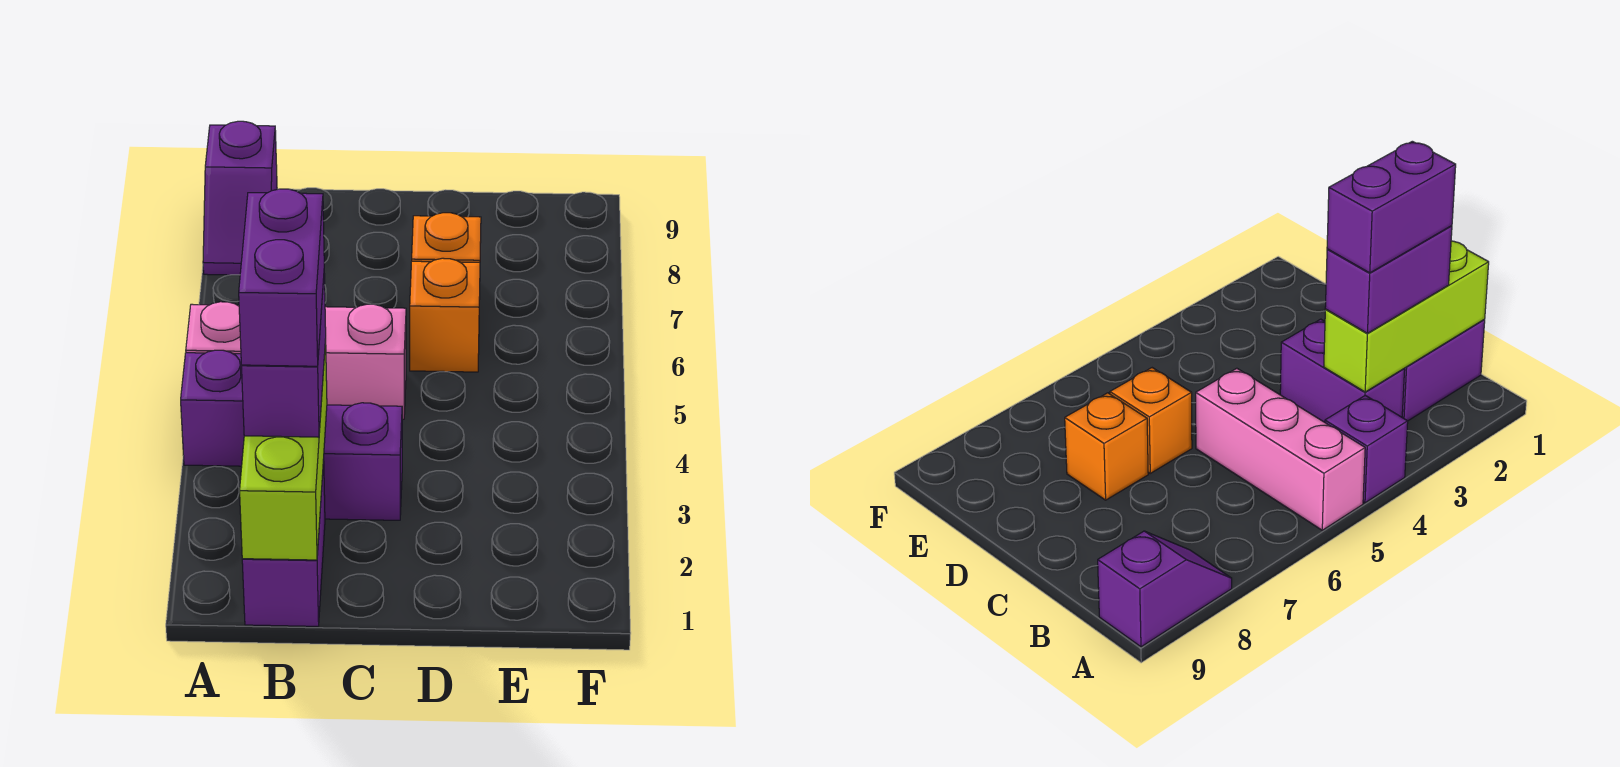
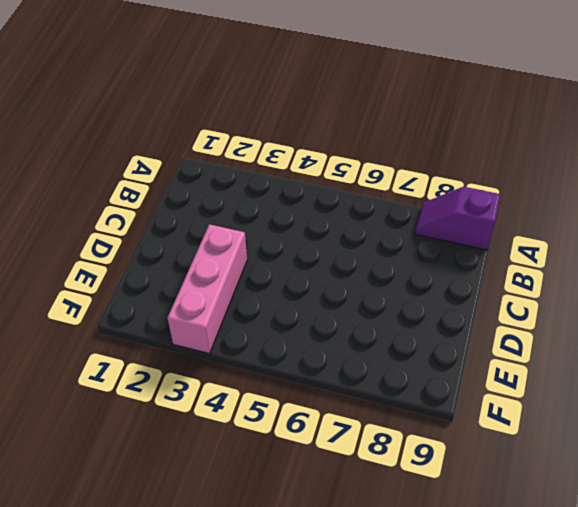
pink 1x3 brick [167,224,247,353] -> pink 1x3 brick moved to [186,302,406,419]
none -> purple 1x1 brick [181,350,244,466]
none -> purple 1x2 brick [242,460,325,626]

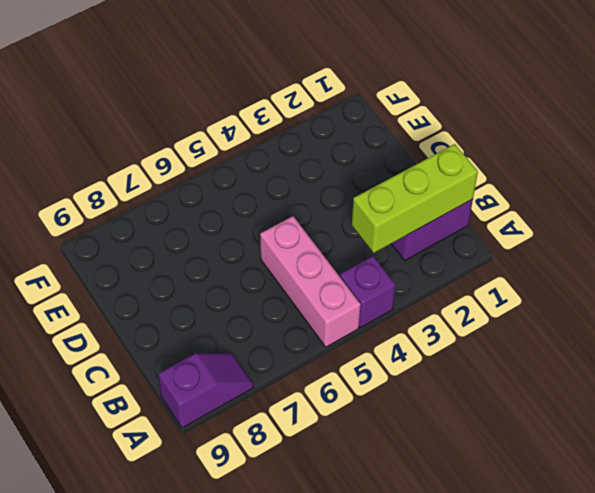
none -> purple 1x2 brick [323,403,402,520]
none -> orange 1x1 brick [410,258,480,372]

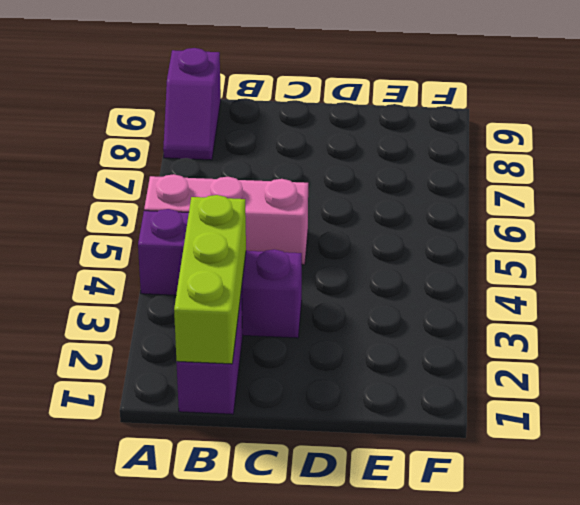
none -> orange 1x1 brick [410,258,480,372]
none -> orange 1x1 brick [412,213,481,262]

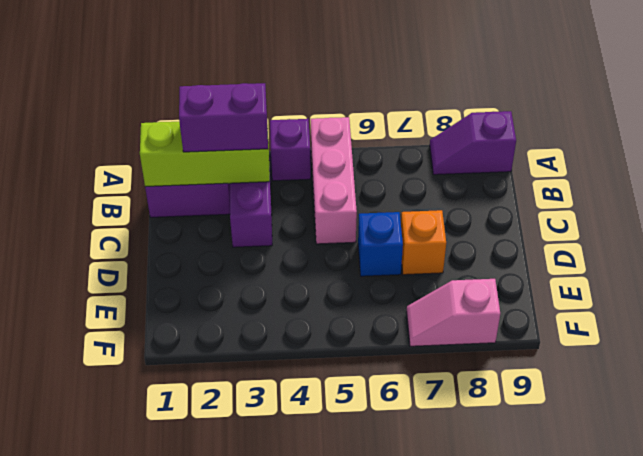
blue 1x1 brick [358,212,403,276] -> orange 1x1 brick [410,258,480,372]
pink 1x2 slope [407,279,500,346] -> none
none -> purple 1x2 brick [239,189,324,366]

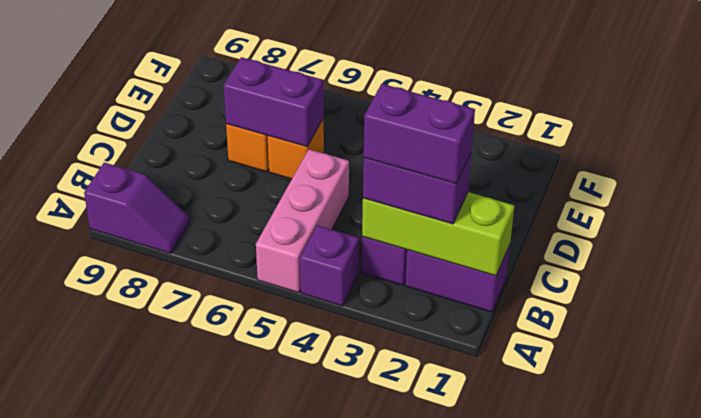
purple 1x2 brick [224,57,323,146] -> none

